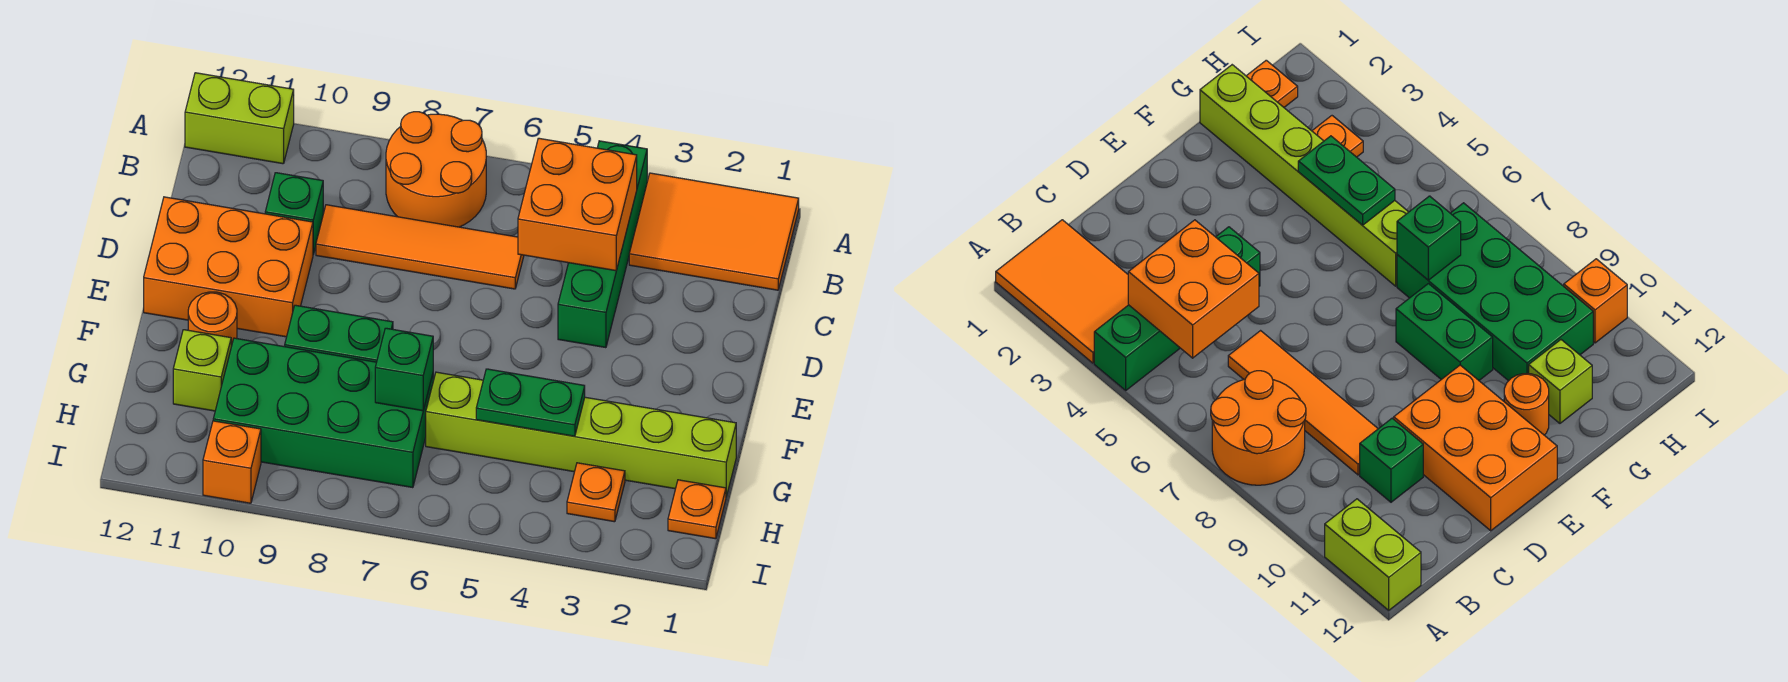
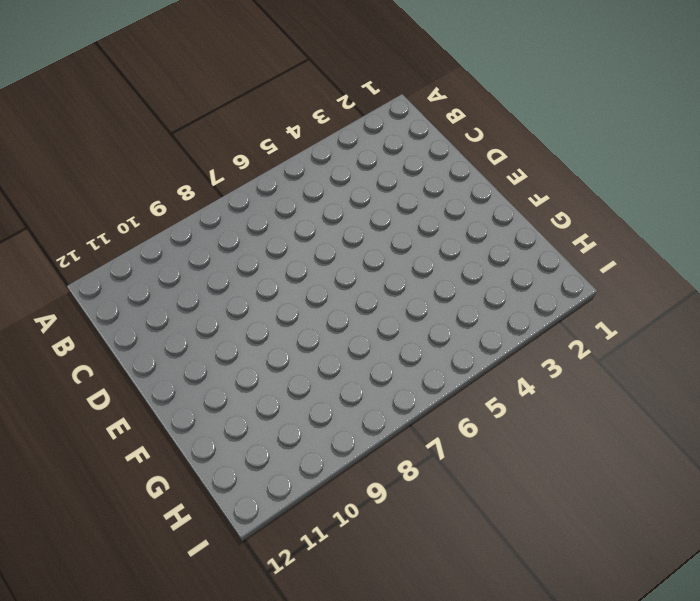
none -> orange 2x3 tile [629,173,799,290]
none -> green 1x4 brick [558,141,647,348]
none -> orange 2x2 round brick [386,112,486,227]

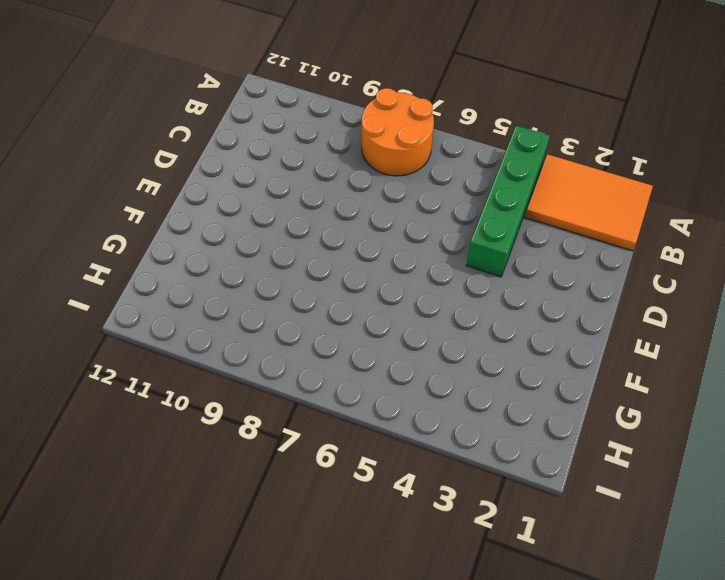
none -> lime 1x2 brick [185,73,294,164]
none -> orange 1x4 tile [316,205,524,289]
none -> green 1x1 brick [265,173,323,254]

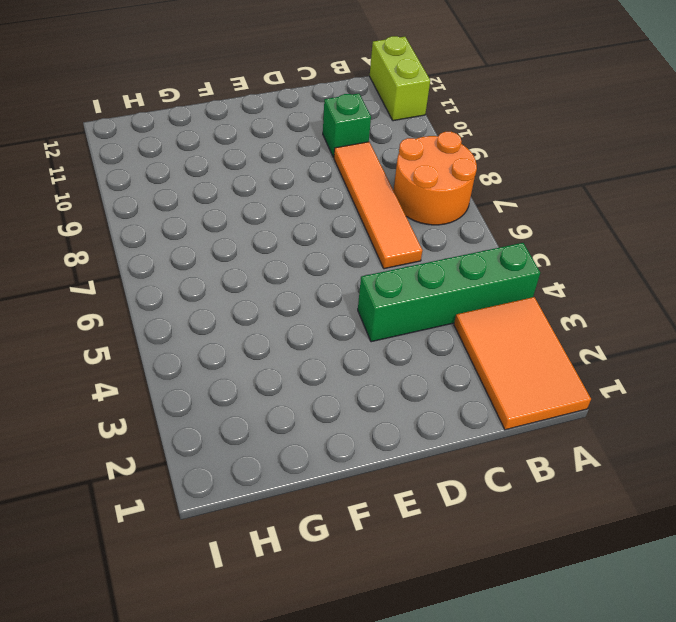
none -> orange 2x3 brick [144,197,313,337]
none -> green 1x2 brick [285,305,393,362]
none -> orange 1x1 round brick [188,292,237,346]

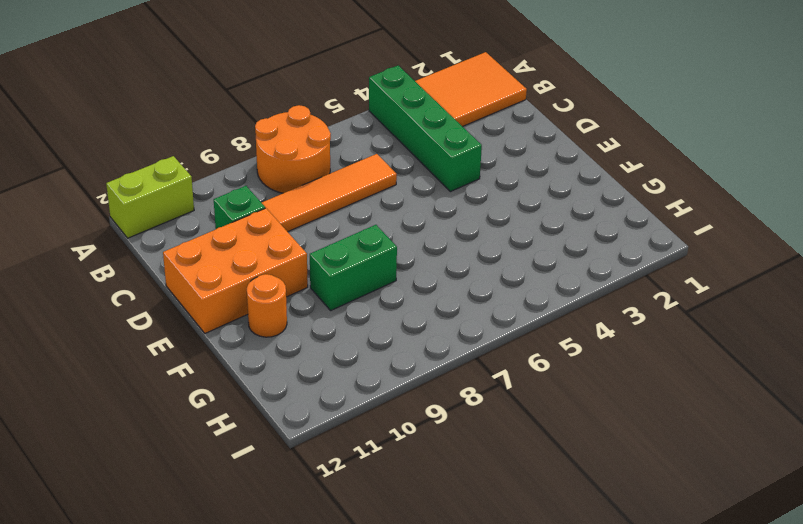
none -> lime 1x6 brick [426,372,736,497]
none -> green 2x4 brick [213,338,433,488]
none -> lime 1x1 brick [173,330,231,411]

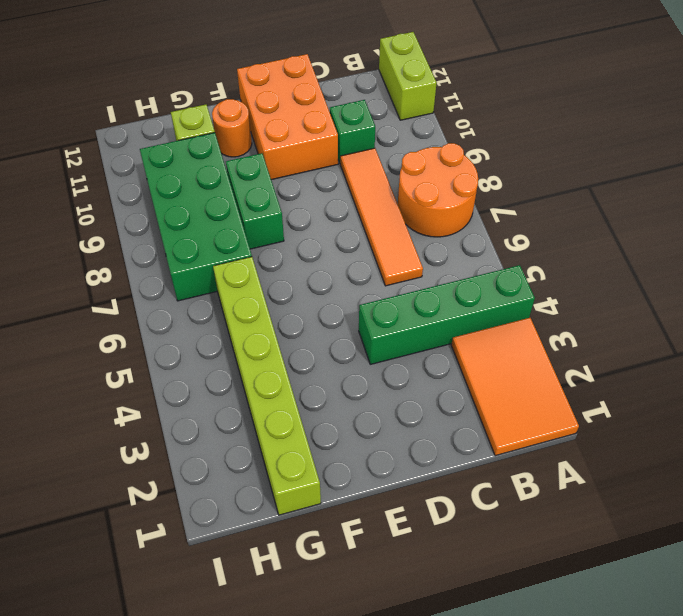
none -> orange 1x1 plate [668,480,726,539]
none -> orange 1x1 plate [567,463,625,522]
none -> orange 1x1 brick [203,421,261,503]

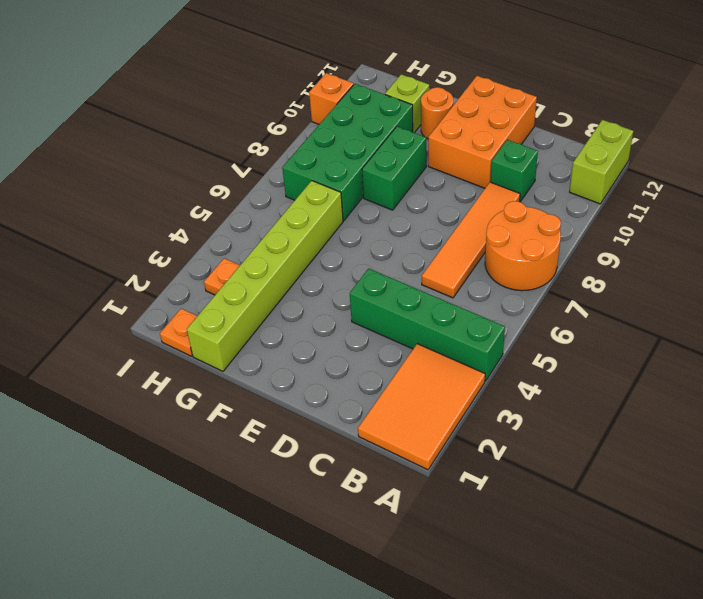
none -> orange 2x2 brick [518,138,637,271]
none -> green 1x2 plate [476,369,585,436]
none -> green 1x1 brick [375,328,433,411]

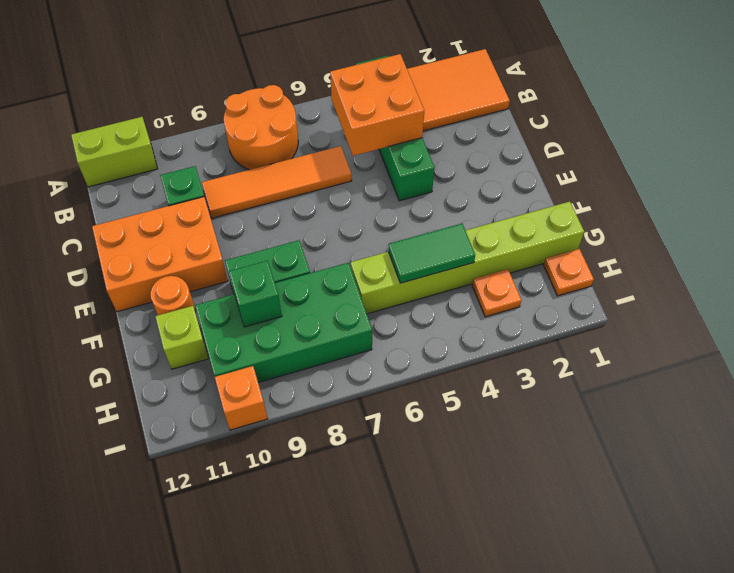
green 1x2 tile [388,224,475,283] -> green 1x2 plate [476,369,585,436]
green 1x1 brick [229,261,282,327] -> green 1x1 brick moved to [375,328,433,411]

